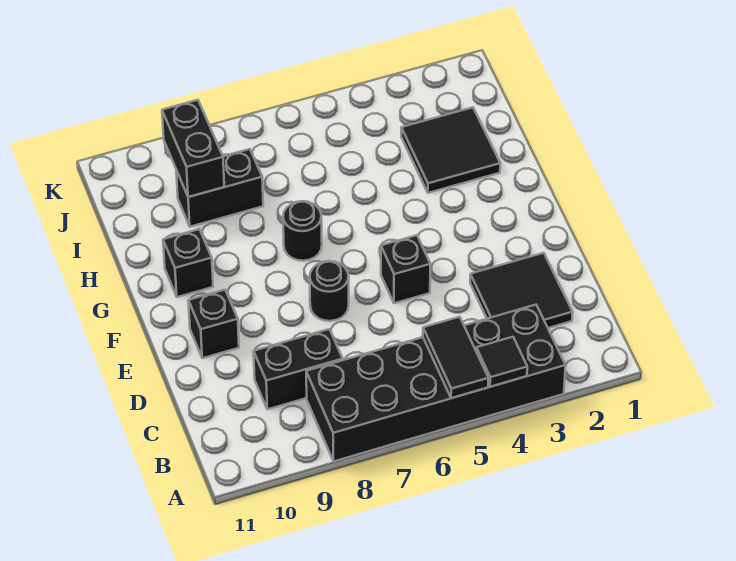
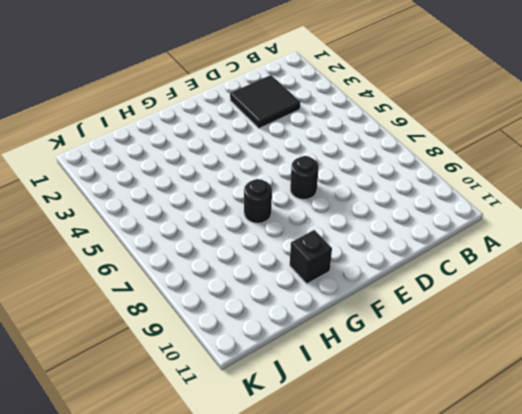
none -> black 2x6 brick [306,305,566,461]
none -> black 1x2 brick [254,329,343,409]
none -> black 1x1 brick [381,235,431,303]

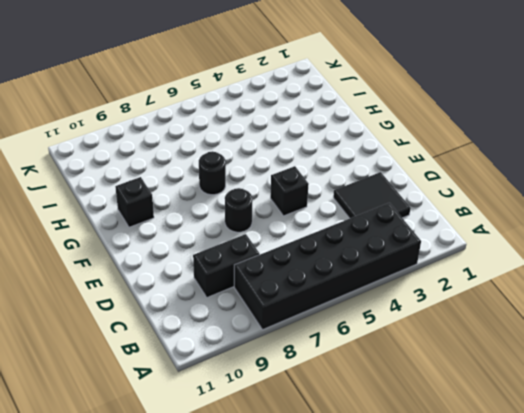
none -> black 1x1 brick [188,290,239,358]
none -> black 2x2 tile [401,107,500,193]
none -> black 1x2 brick [176,149,263,227]

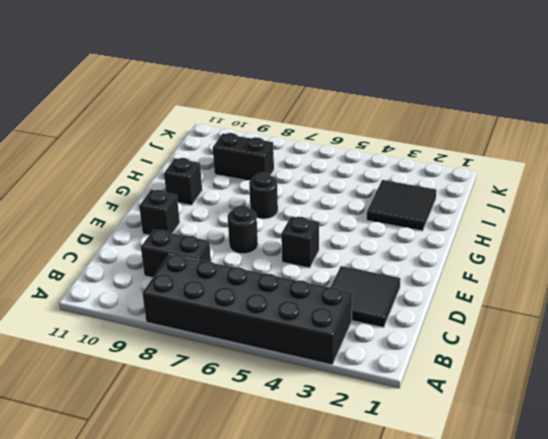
none -> black 1x1 tile [476,337,527,387]
none -> black 1x2 tile [423,317,488,398]
none -> black 1x2 brick [162,100,224,197]

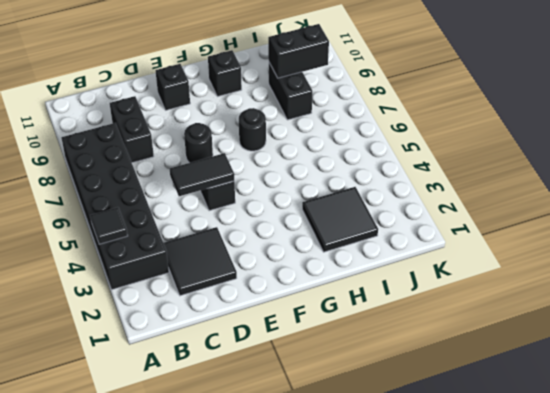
black 1x2 tile [170,153,234,196] -> black 1x2 tile moved to [423,317,488,398]

